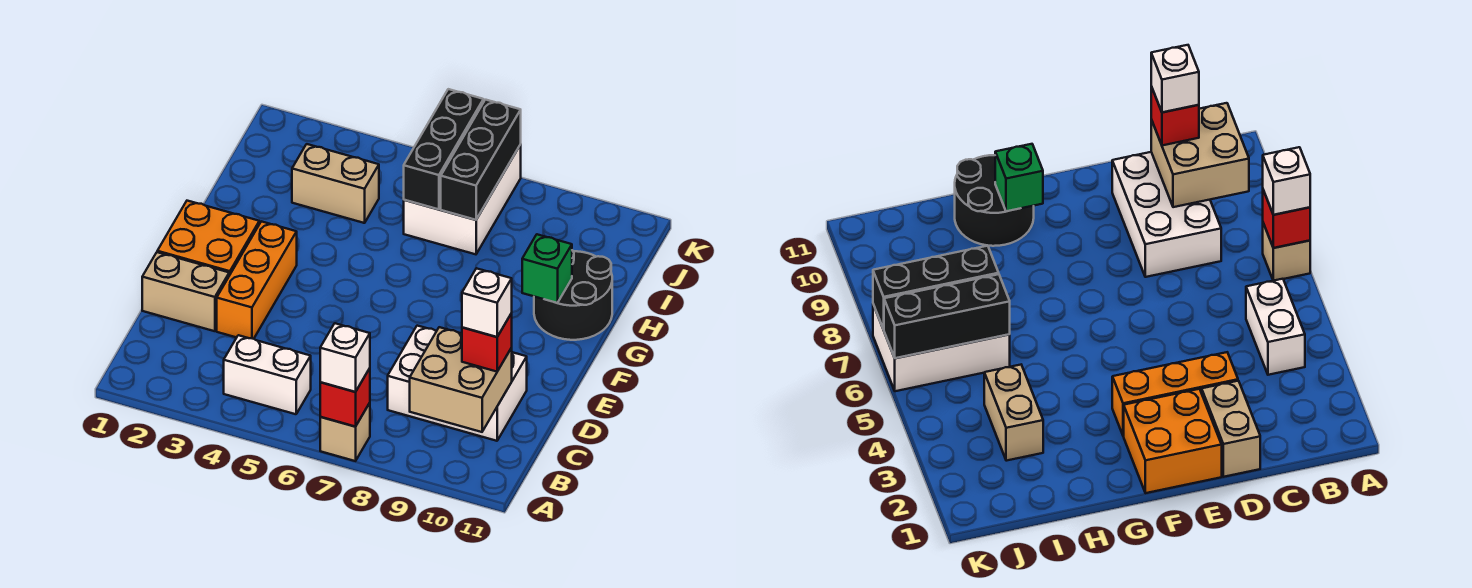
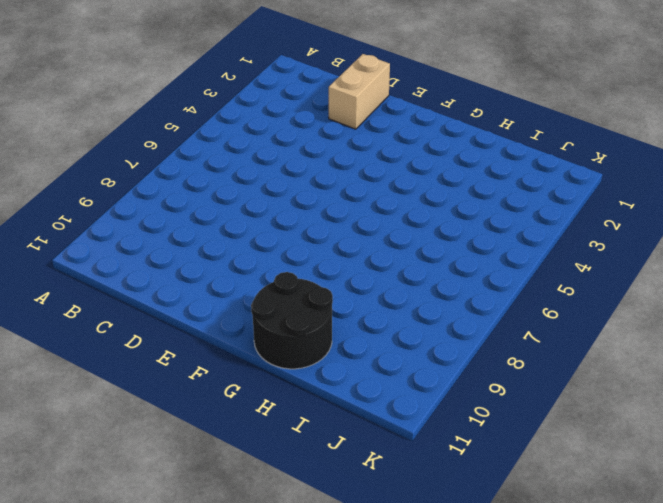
none -> tan 1x1 brick [320,403,370,461]
none -> white 1x2 brick [224,335,311,414]
none -> white 2x3 brick [388,326,527,441]

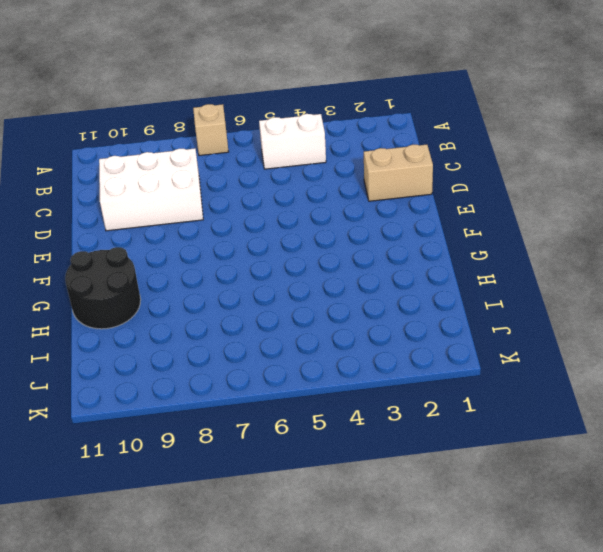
none -> orange 1x3 brick [217,221,297,339]
none -> orange 2x2 brick [157,201,259,275]
none -> tan 1x2 brick [292,144,379,223]

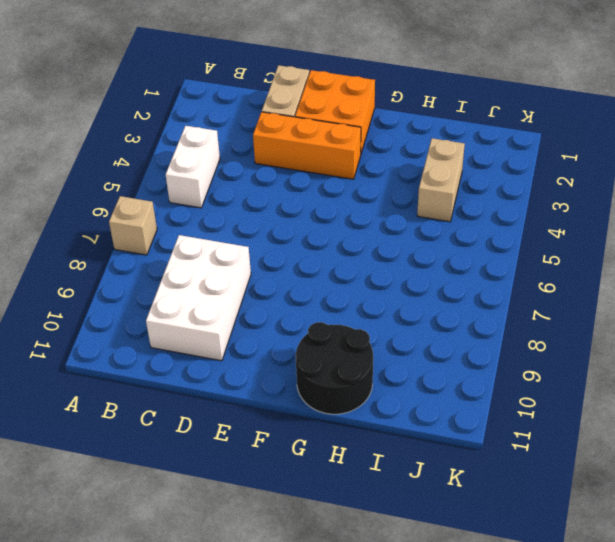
none -> white 2x3 brick [404,145,521,254]
none -> red 1x1 brick [320,368,370,427]
none -> tan 2x2 brick [410,327,512,432]

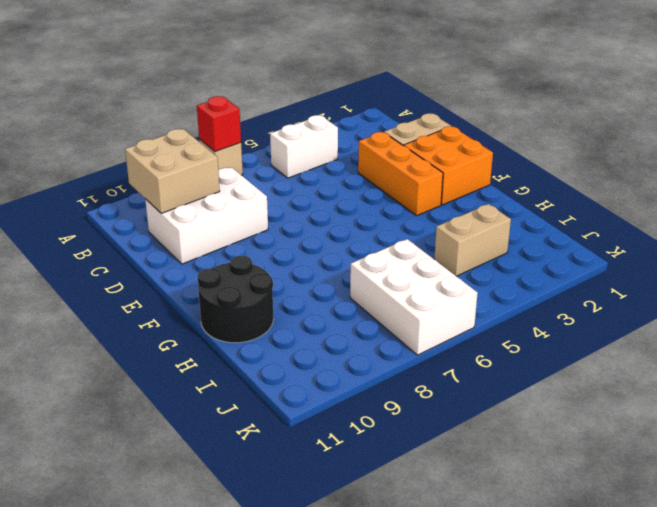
none -> green 1x1 brick [522,234,572,303]
none -> black 1x3 brick [404,89,484,209]
none -> black 1x3 brick [441,100,521,220]

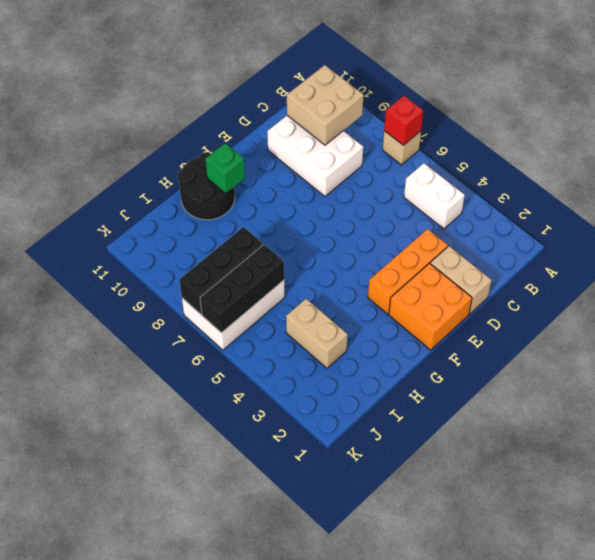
none -> white 1x1 brick [320,323,370,392]
none -> red 1x1 brick [462,313,512,372]
none -> white 1x1 brick [462,268,512,337]

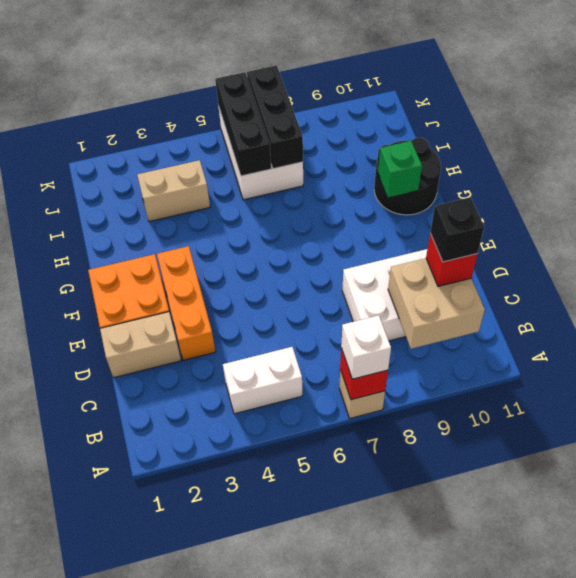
black 1x1 brick [430,197,484,262] -> white 1x1 brick [462,268,512,337]

